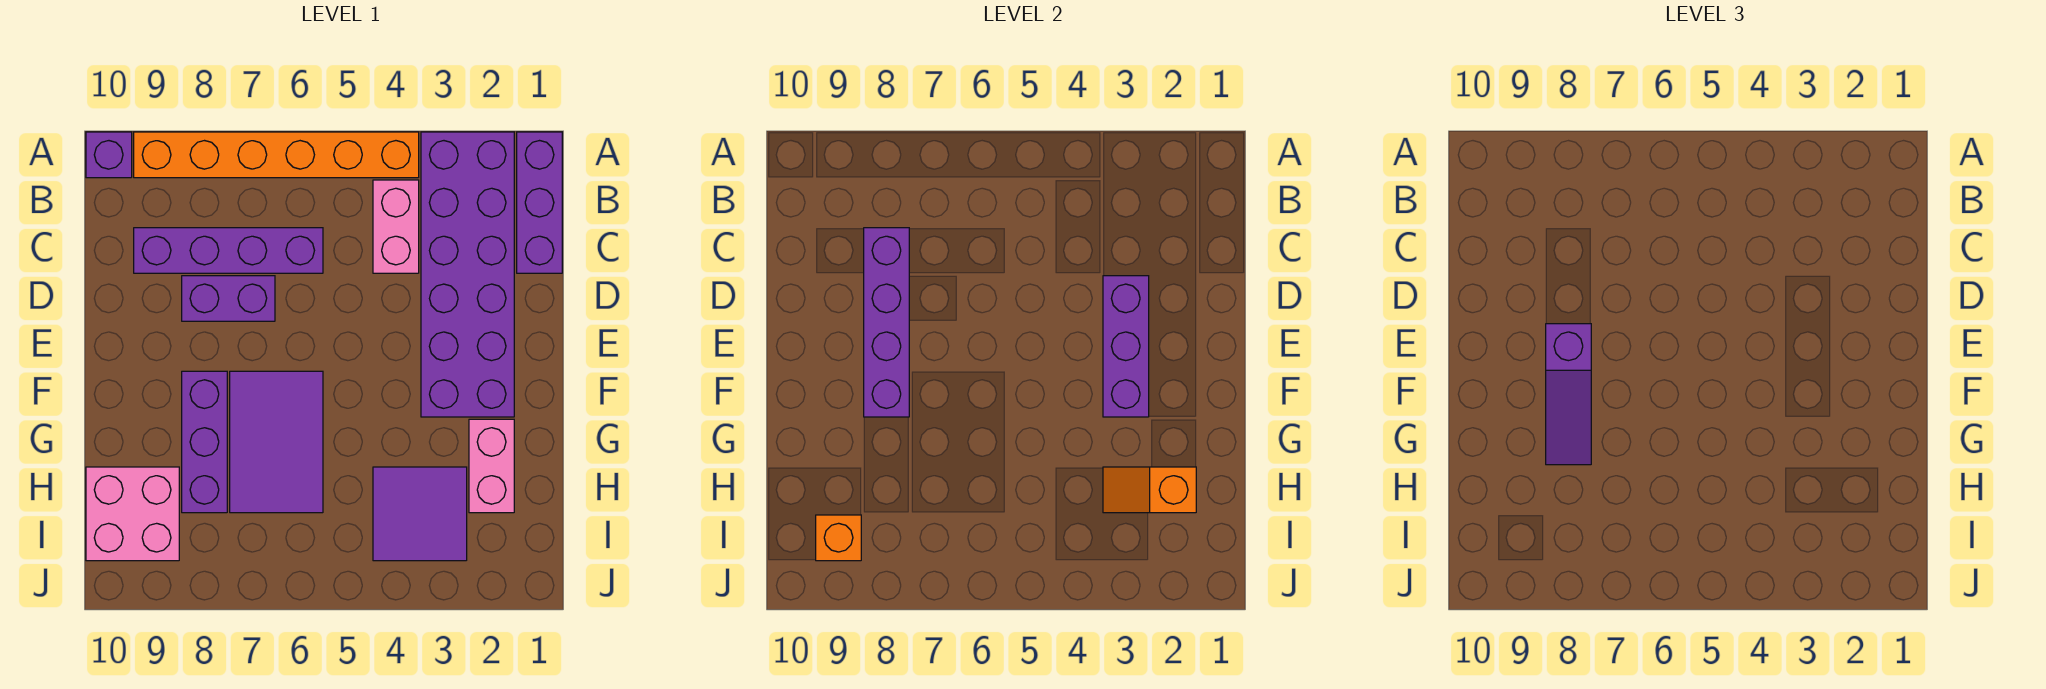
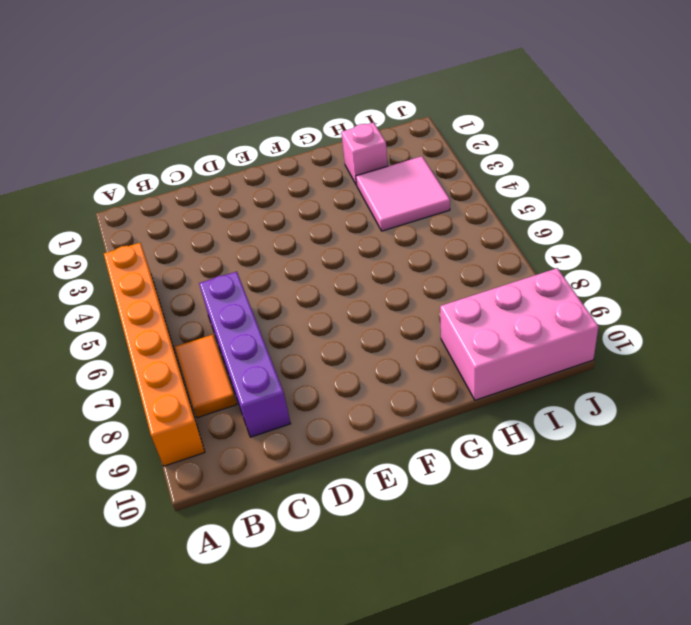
orange 1x2 tile [175,335,237,418] -> none
pink 1x1 brick [341,122,388,185] -> pink 1x2 brick [469,419,514,513]
pink 2x2 tile [356,156,450,231] -> purple 2x2 tile [373,467,467,561]
pink 2x3 brick [440,268,598,400] -> pink 2x2 brick [86,467,179,561]
none -> purple 1x3 brick [517,132,562,273]
none -> purple 2x6 brick [421,132,514,417]
none -> purple 1x1 brick [86,132,132,178]

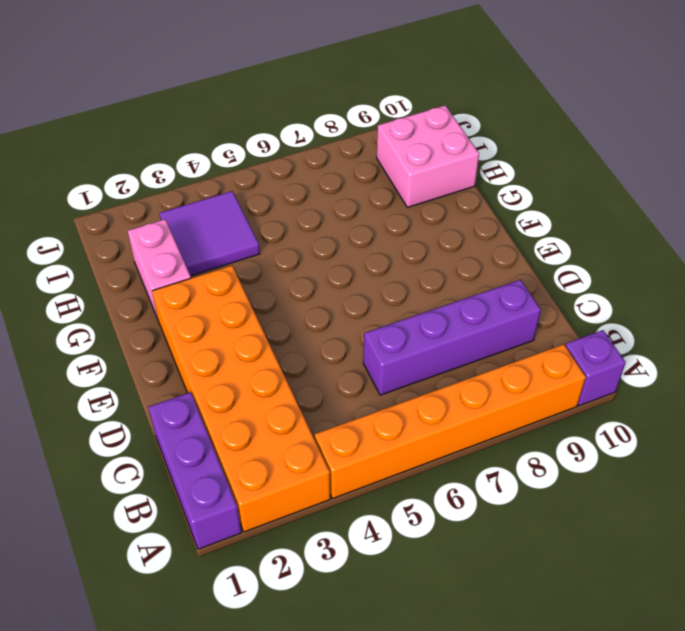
orange 2x6 brick [152,265,330,532] -> purple 2x6 brick [421,132,514,417]
none -> pink 1x2 brick [373,180,419,273]
none -> purple 1x2 brick [182,276,275,321]
none -> purple 2x3 tile [230,371,323,513]

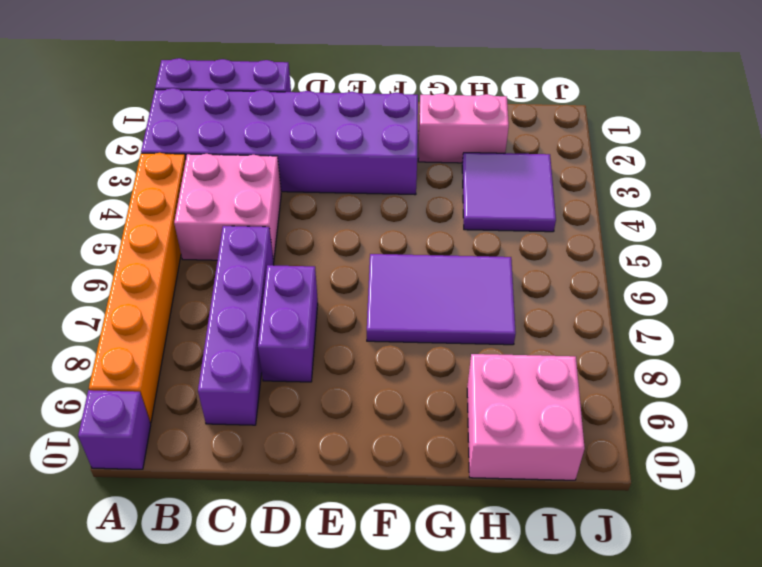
pink 2x2 brick [174,154,281,262] -> pink 1x2 brick [373,180,419,273]
none -> purple 1x3 brick [182,371,227,513]
none -> purple 1x4 brick [864,228,909,417]
none -> purple 1x3 brick [1103,276,1149,417]

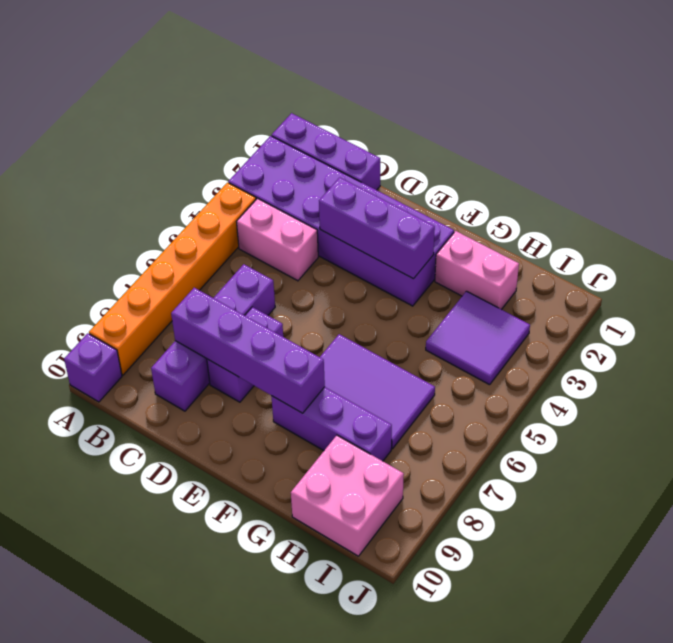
none -> orange 1x2 slope [1103,467,1196,513]
none -> orange 1x1 brick [816,515,861,561]
none -> purple 1x3 slope [1546,324,1591,465]

